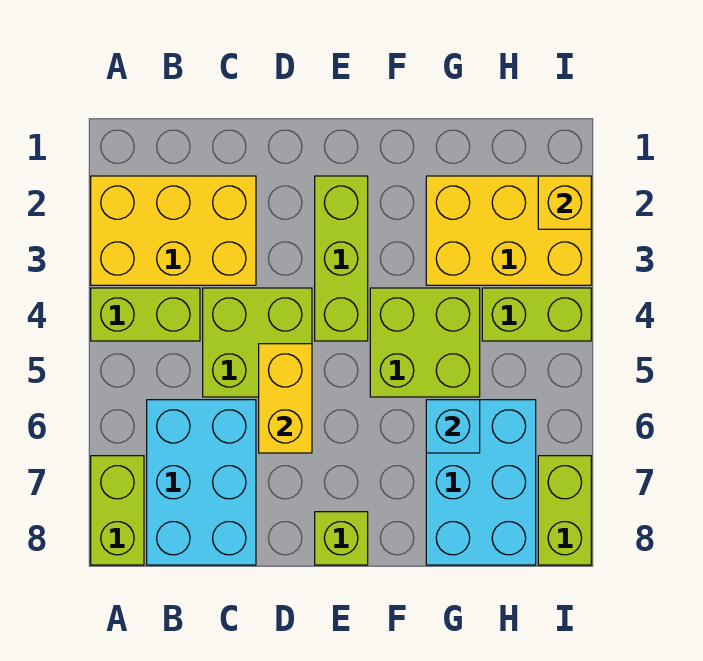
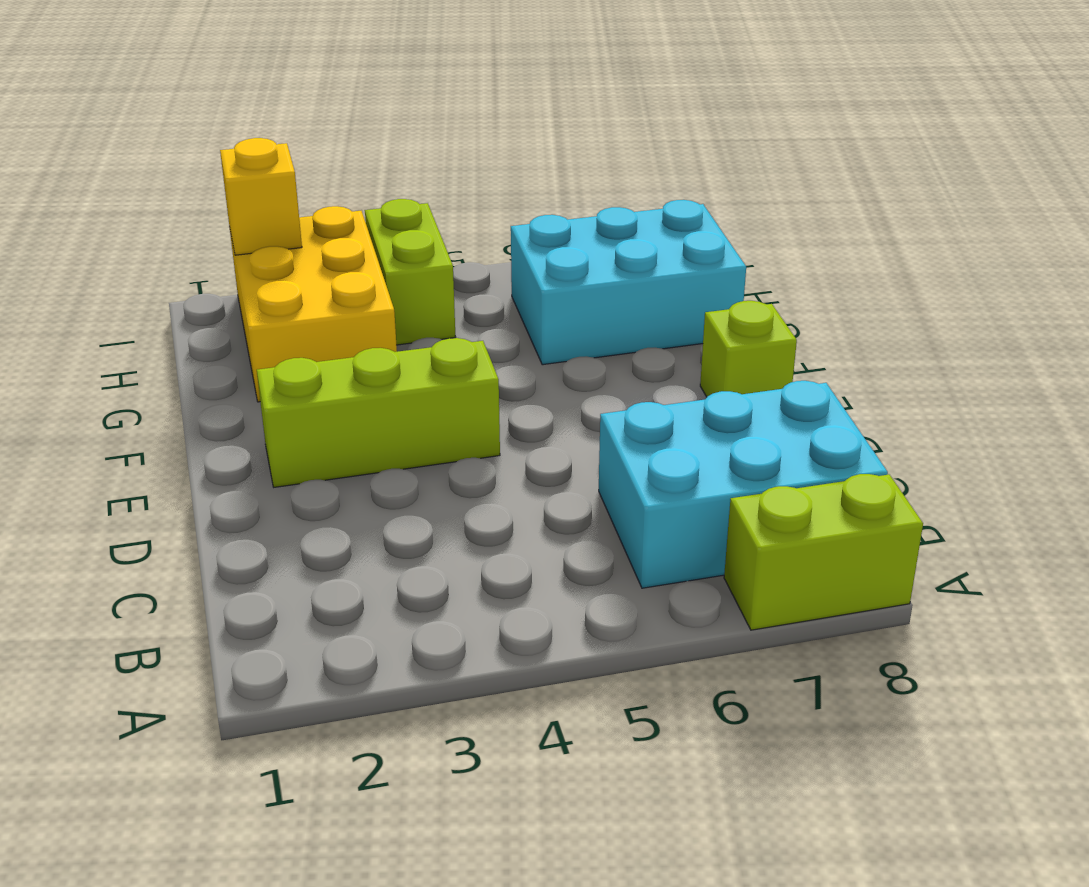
none -> yellow 2x3 brick [91,176,256,285]
none -> lime 1x2 brick [91,288,200,341]
none -> lime 2x2 brick [203,288,312,397]

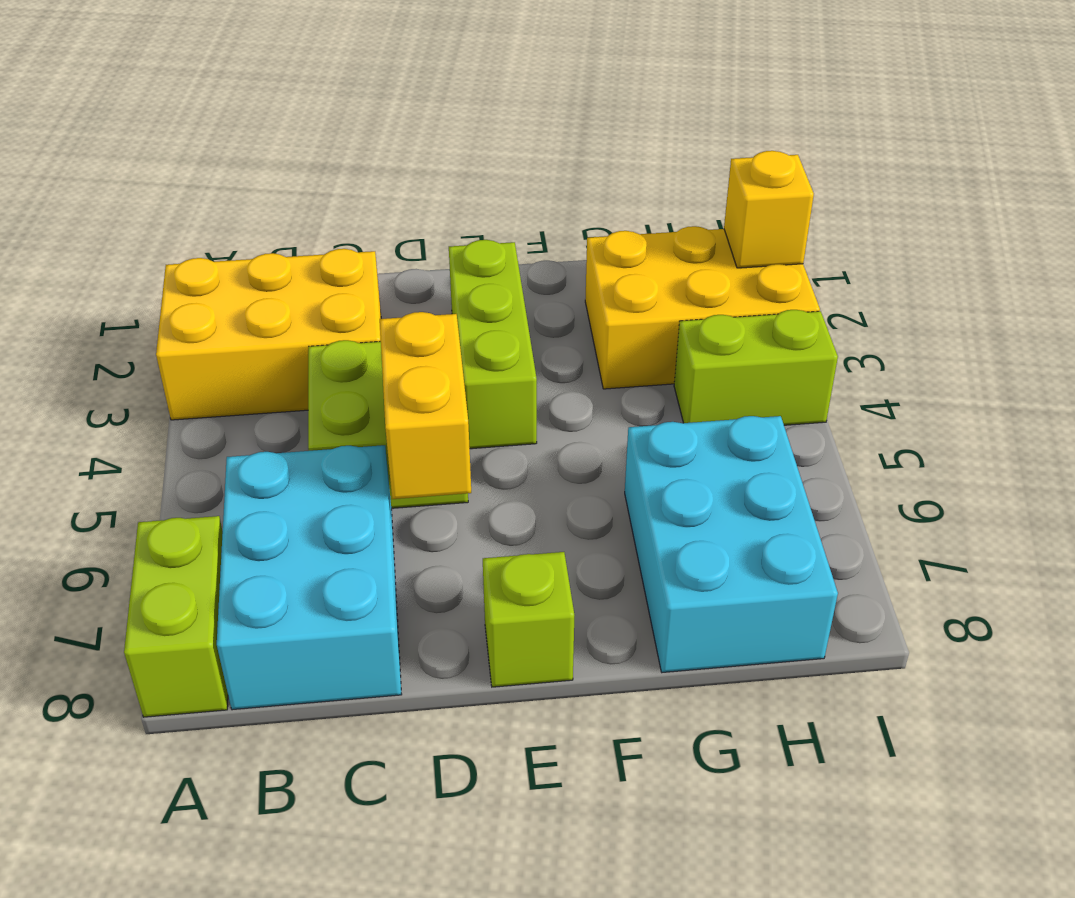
none -> lime 1x2 brick [91,288,200,341]
none -> lime 2x2 brick [370,288,480,397]
none -> lime 1x2 brick [538,456,591,565]

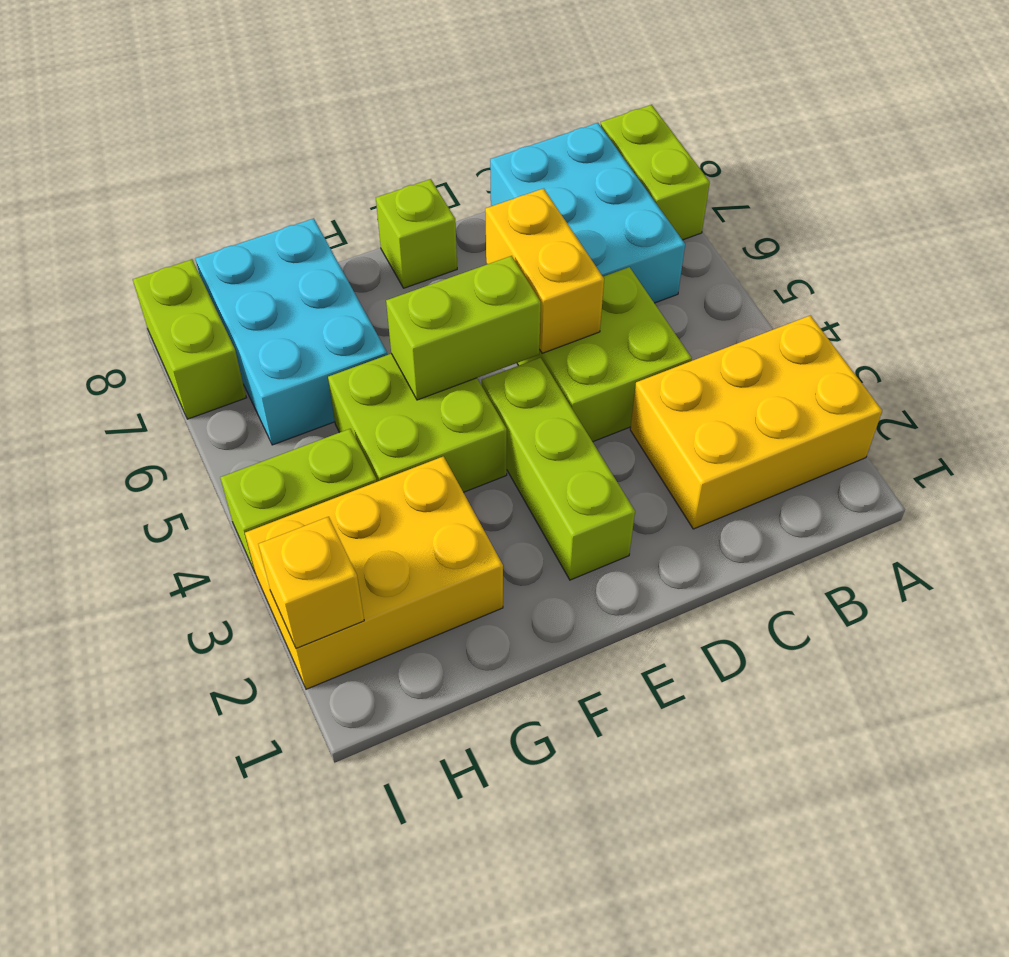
lime 1x2 brick [386,256,541,400] -> lime 1x2 brick moved to [91,288,200,341]
none -> cyan 1x1 brick [426,400,480,453]

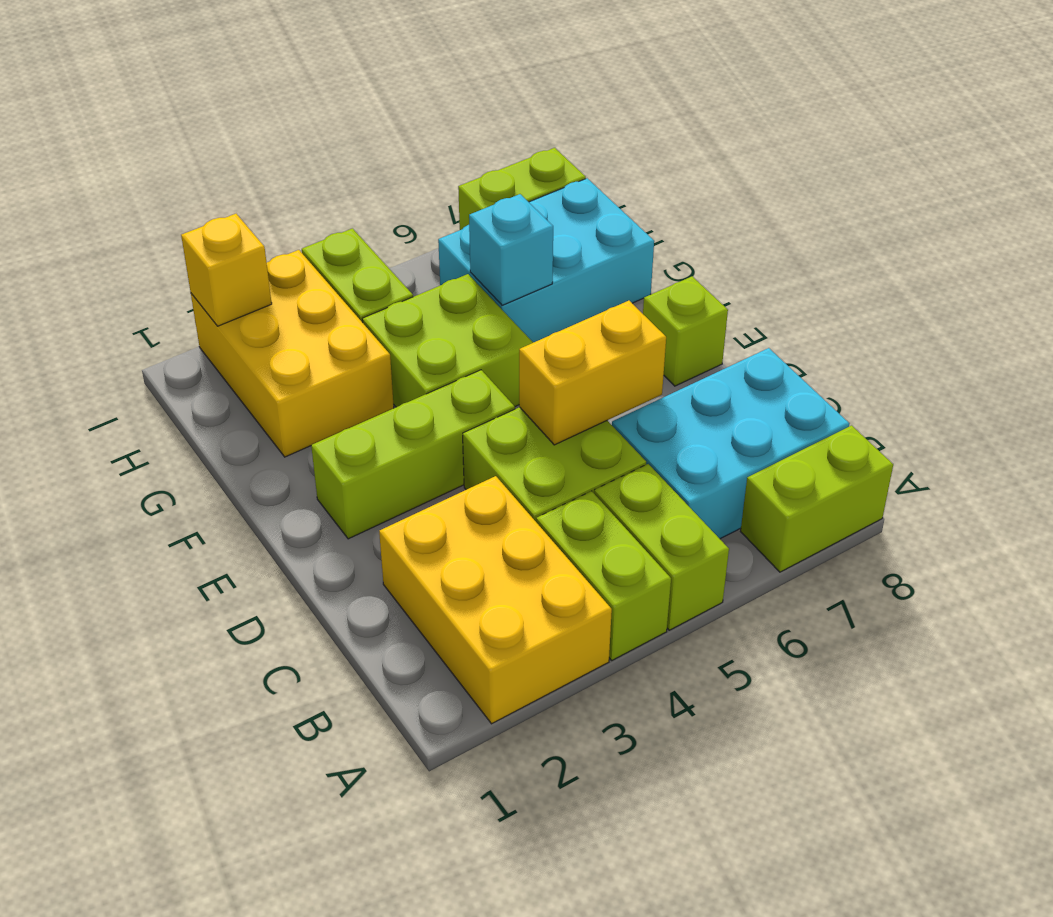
lime 1x2 brick [594,464,729,630] -> none

